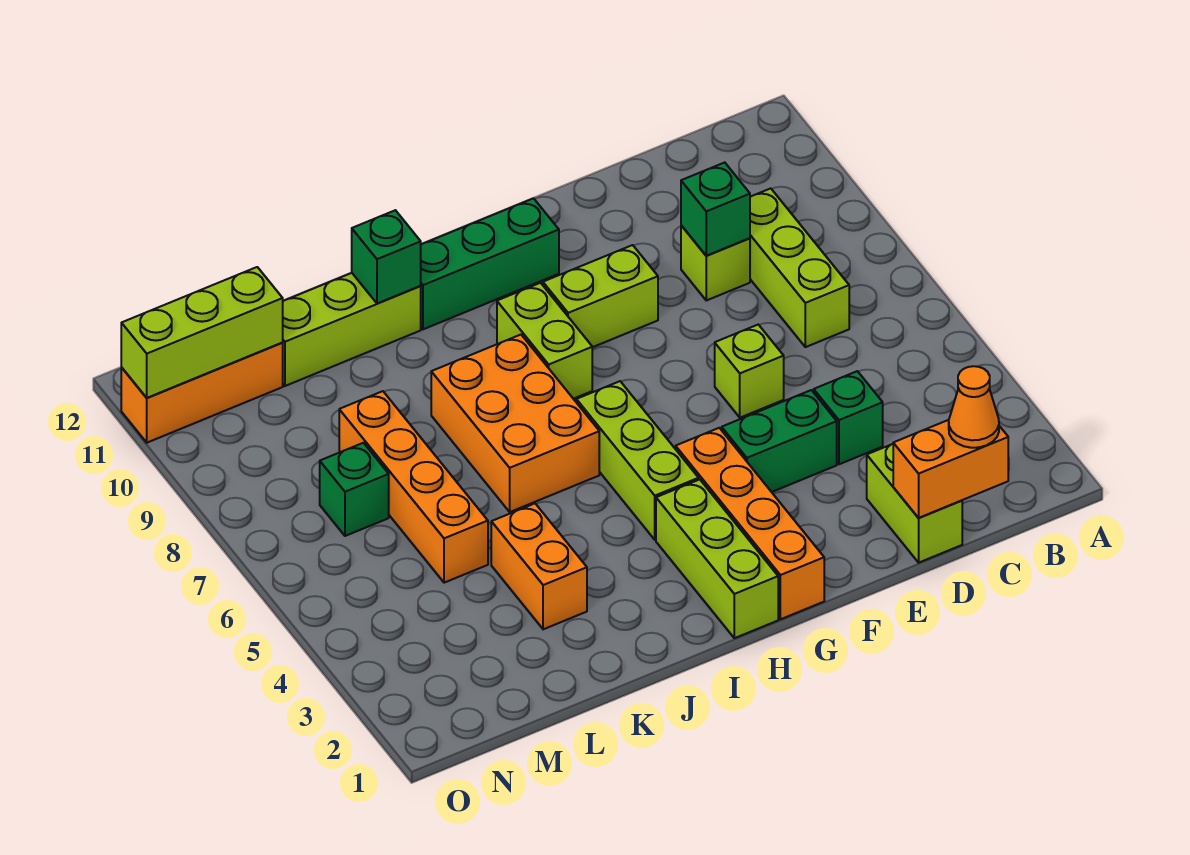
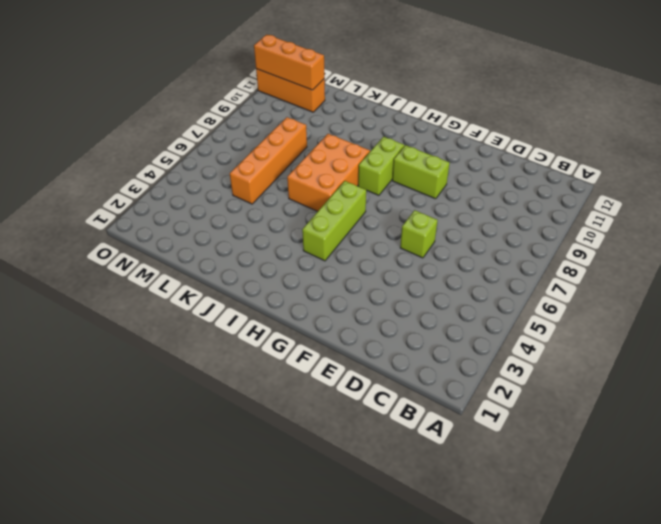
orange 1x3 brick [254,35,325,90] -> lime 1x3 brick [121,267,283,398]
none -> lime 1x3 brick [750,188,849,347]
none -> lime 1x2 brick [867,444,962,563]
none -> green 1x1 brick [814,371,883,464]

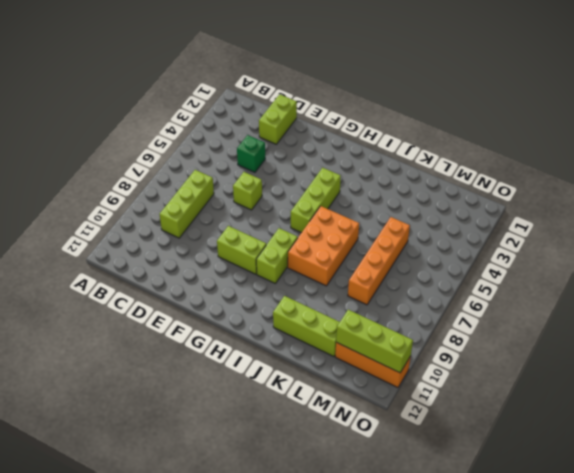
none -> lime 1x1 brick [681,225,750,300]
none -> green 1x2 brick [722,390,837,492]
none -> orange 1x4 brick [676,428,824,619]

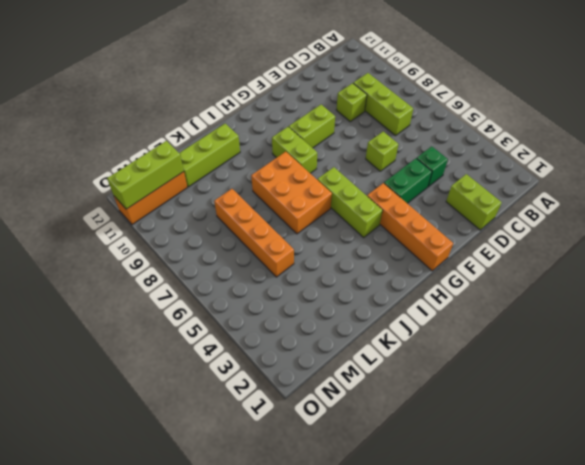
none -> green 1x3 brick [421,198,559,329]
none -> lime 1x3 brick [656,480,778,638]
none -> orange 1x2 brick [491,504,587,629]

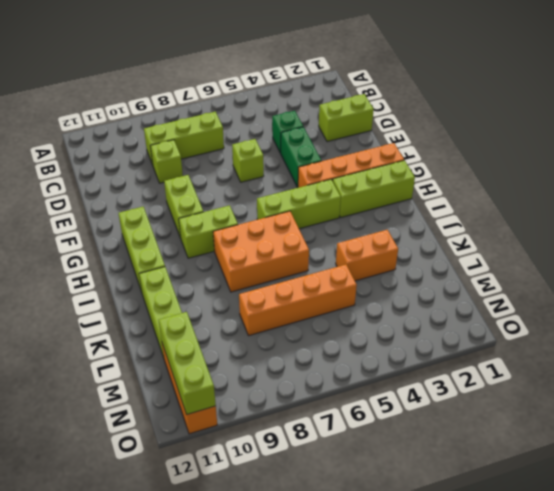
lime 1x3 brick [118,207,165,292] -> green 1x3 brick [421,198,559,329]
none -> green 1x1 brick [320,443,389,536]
none -> orange 1x2 brick [893,420,1008,518]
none -> green 1x1 brick [681,163,750,256]

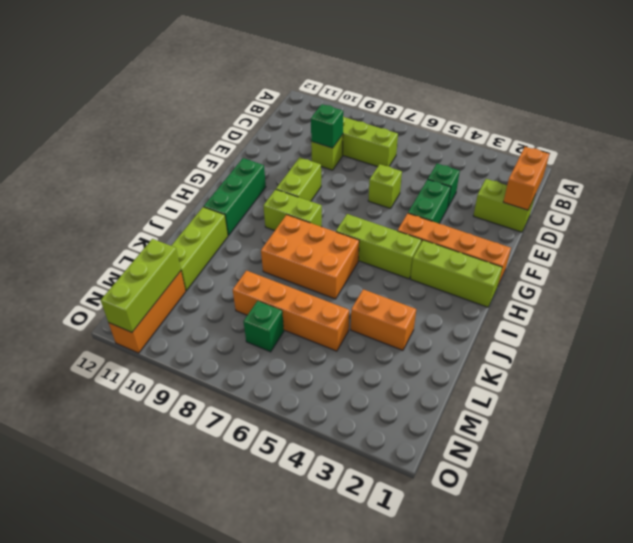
none -> green 1x1 brick [352,210,421,303]
none -> orange 1x1 cone [949,366,999,448]

